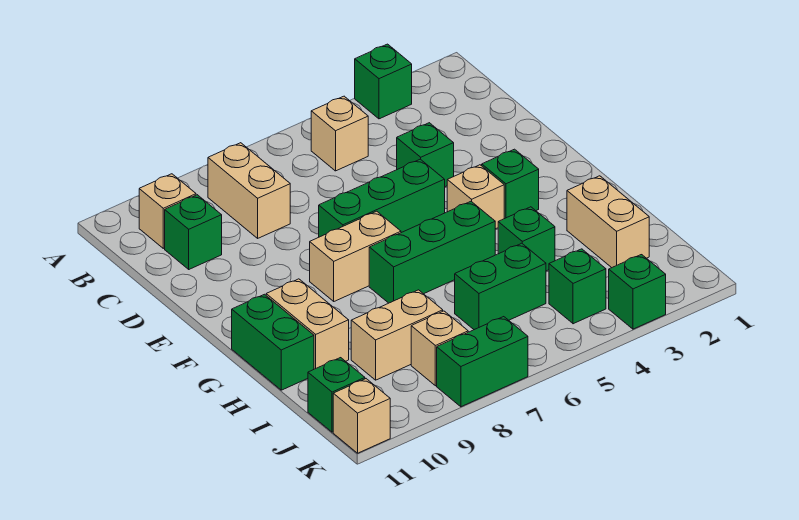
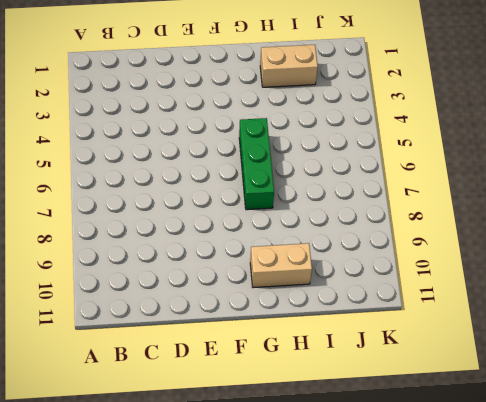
none -> green 1x1 brick [355,44,412,119]
none -> tan 1x1 brick [311,96,368,171]
none -> tan 1x2 brick [208,143,290,238]

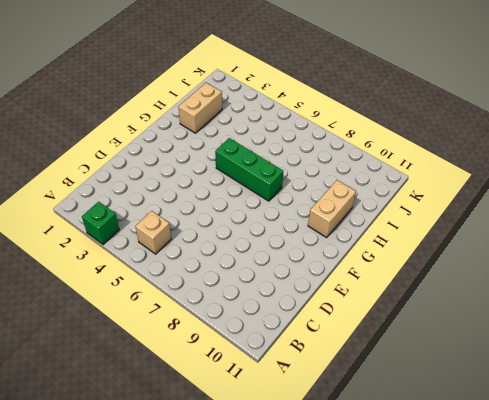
none -> tan 1x2 brick [208,143,290,238]
none -> tan 1x1 brick [139,174,196,248]
none -> green 1x1 brick [165,195,222,269]

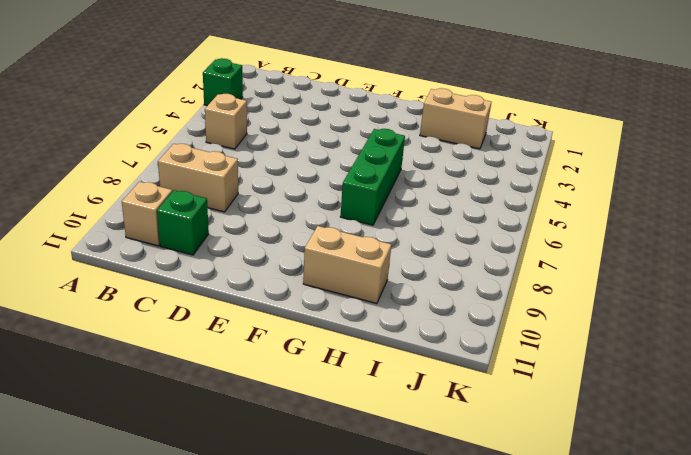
none -> green 1x1 brick [397,123,454,187]
none -> green 1x3 brick [319,159,445,237]
none -> green 1x1 brick [482,149,539,219]

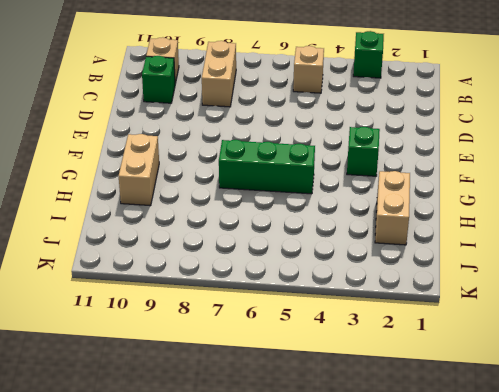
none -> green 1x1 brick [397,123,454,187]
none -> green 1x3 brick [319,159,445,237]
none -> tan 1x1 brick [447,165,504,229]

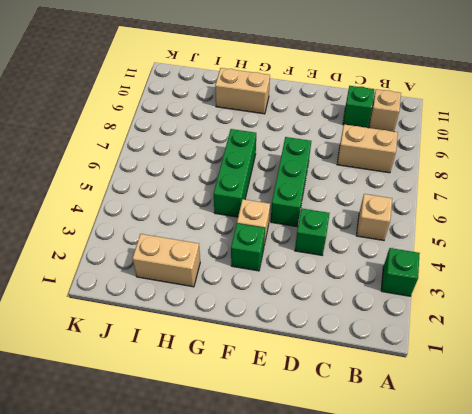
none -> tan 1x2 brick [310,211,401,301]
none -> green 1x2 brick [232,294,314,390]
none -> green 1x1 brick [498,207,555,271]

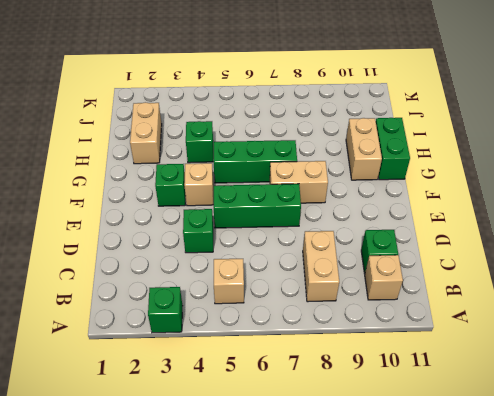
none -> green 1x2 brick [455,243,546,330]
none -> tan 1x2 brick [351,290,443,380]
none -> green 1x1 brick [549,249,606,324]

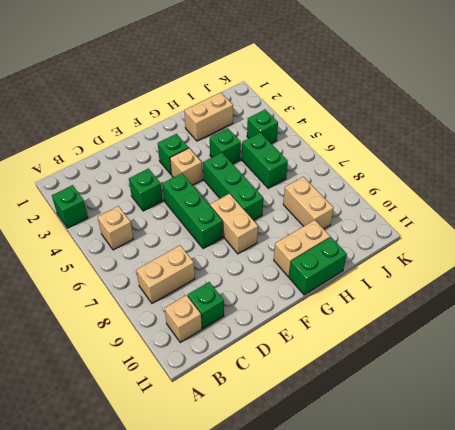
none -> tan 1x1 brick [411,311,468,386]
none -> green 1x1 brick [308,358,365,432]
none -> green 1x1 brick [609,255,666,329]

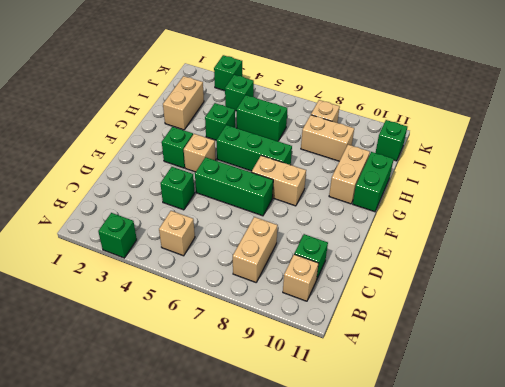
none -> green 1x2 brick [437,317,528,407]
none -> tan 1x1 brick [333,379,390,453]

